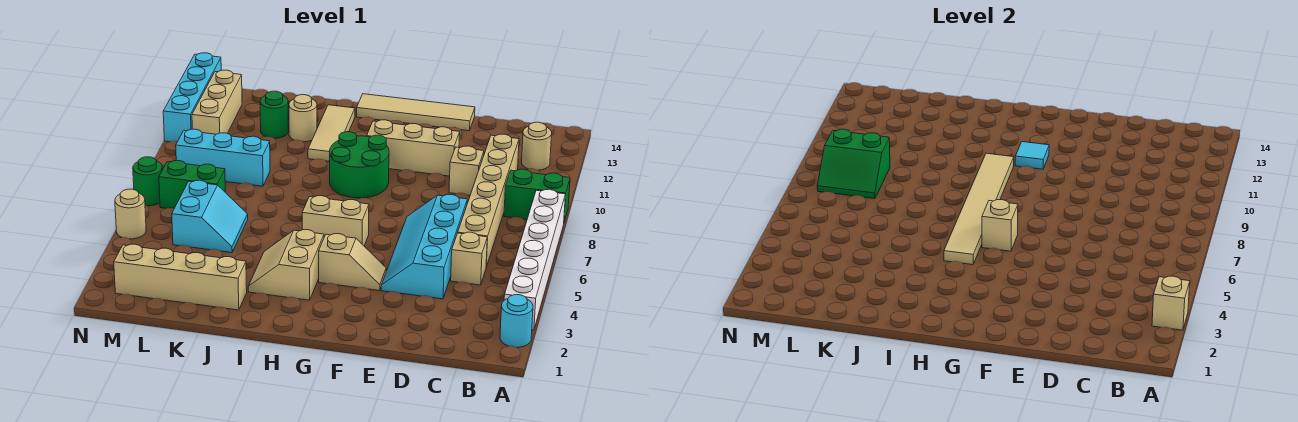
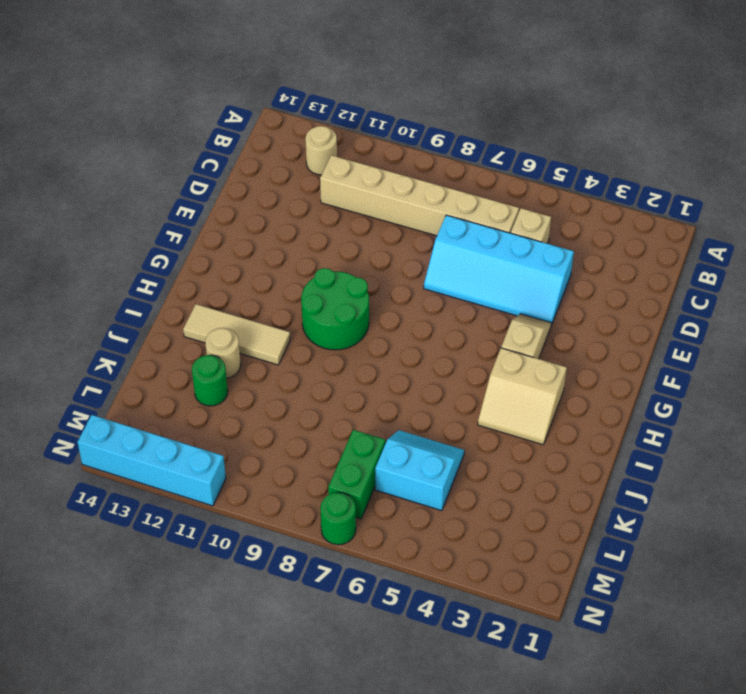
none -> cyan 1x1 round brick [500,295,533,347]
none -> white 1x6 brick [504,189,565,330]
none -> green 1x2 brick [504,169,570,222]
none -> tan 1x1 brick [449,146,484,195]

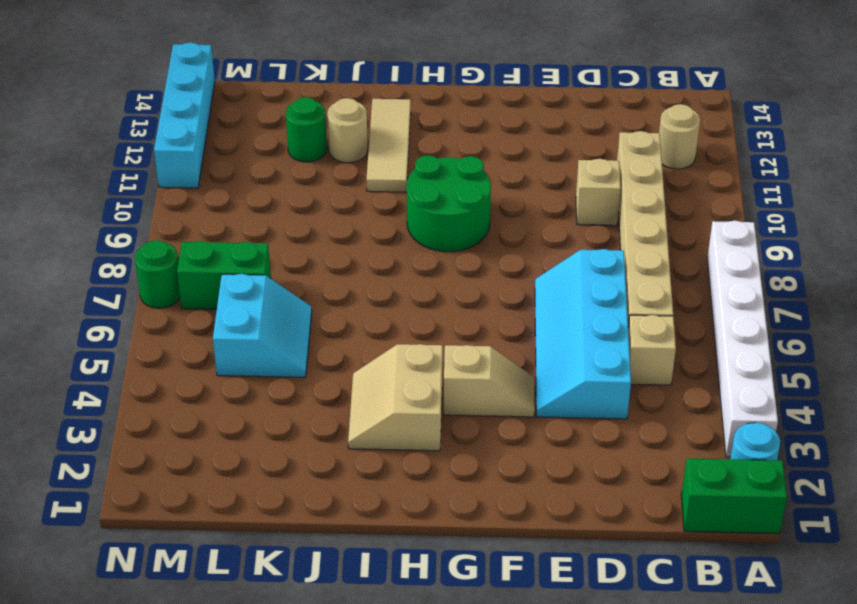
green 1x2 brick [681,458,787,533] -> green 1x2 brick moved to [504,169,570,222]
none -> tan 1x3 brick [367,120,460,176]
none -> tan 1x4 tile [357,94,475,131]
none -> tan 1x2 brick [302,196,369,246]
none -> tan 1x4 brick [114,244,247,310]

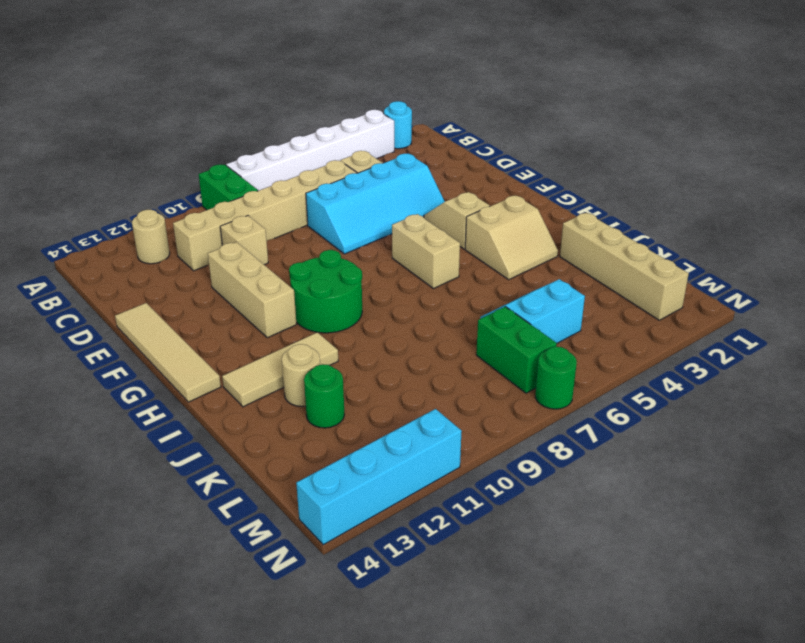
none -> cyan 1x3 brick [176,129,270,186]
none -> tan 1x3 brick [192,70,242,134]
none -> tan 1x1 round brick [115,189,146,239]
none -> tan 1x1 brick [1152,276,1190,330]

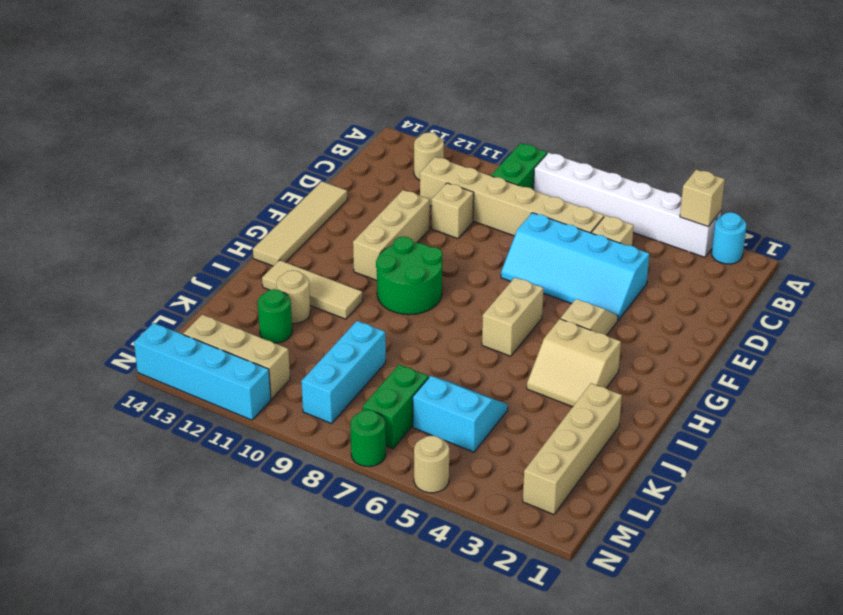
none -> tan 1x1 brick [982,200,1018,251]
none -> cyan 1x1 tile [1015,142,1049,169]
none -> tan 1x6 tile [944,153,1014,265]
none -> green 2x2 slope [817,129,890,199]

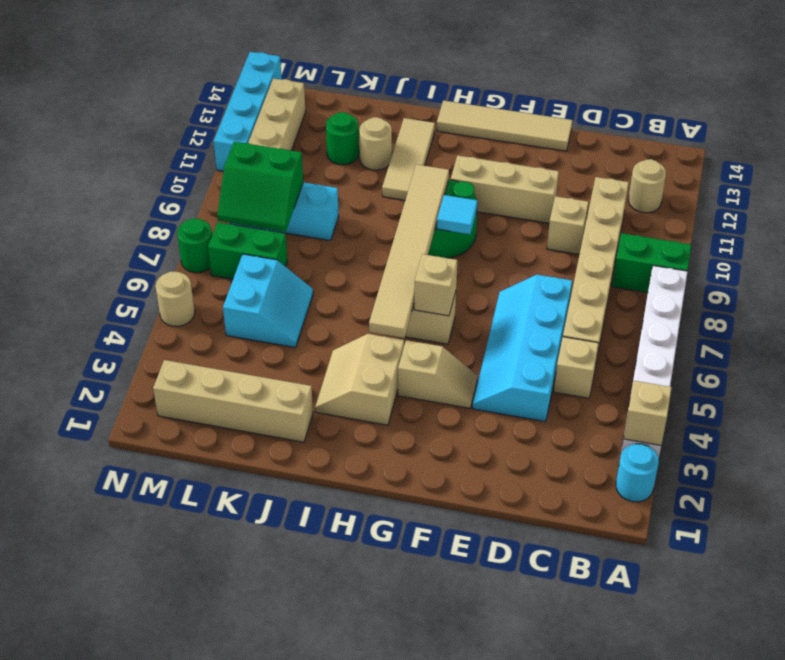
cyan 1x1 tile [437,195,477,234] -> cyan 1x1 tile moved to [1015,142,1049,169]

